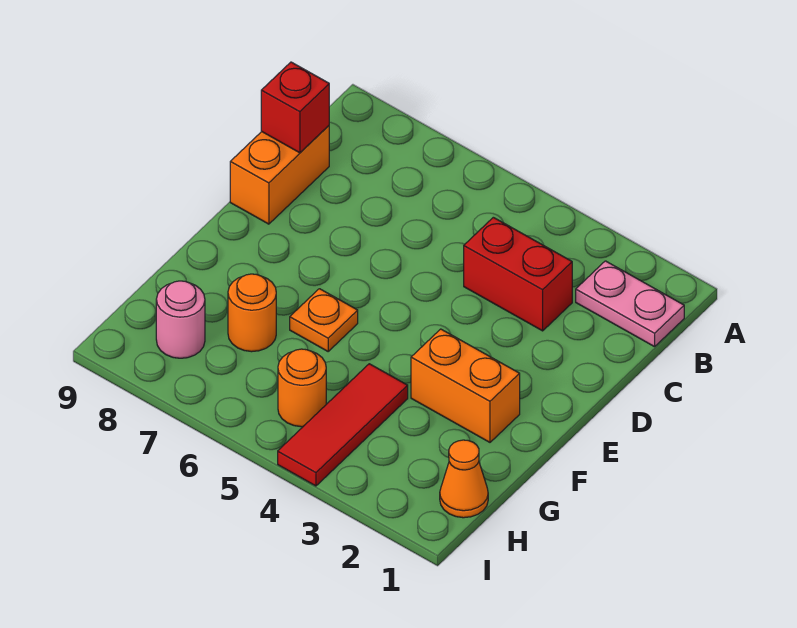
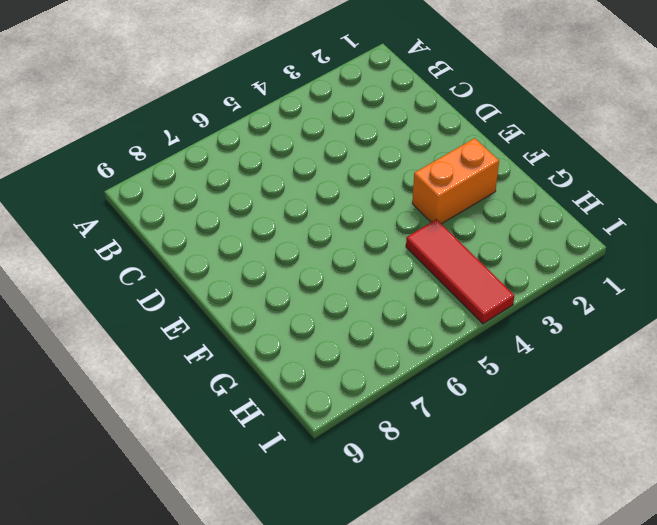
none -> pink 1x2 plate [576,261,684,347]
none -> red 1x2 brick [464,217,572,331]

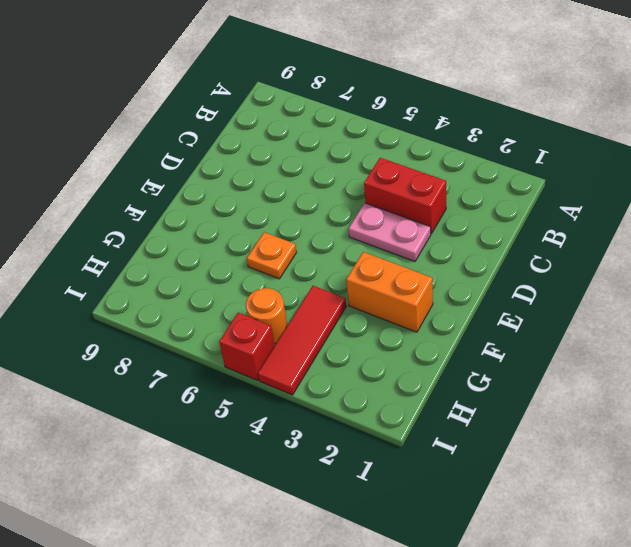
pink 1x2 plate [349,203,431,261] -> pink 1x2 plate moved to [576,261,684,347]
red 1x1 brick [219,313,275,380] -> red 1x1 brick moved to [261,62,329,153]
none -> orange 1x2 brick [230,126,329,224]
none -> orange 1x1 round brick [228,274,276,352]

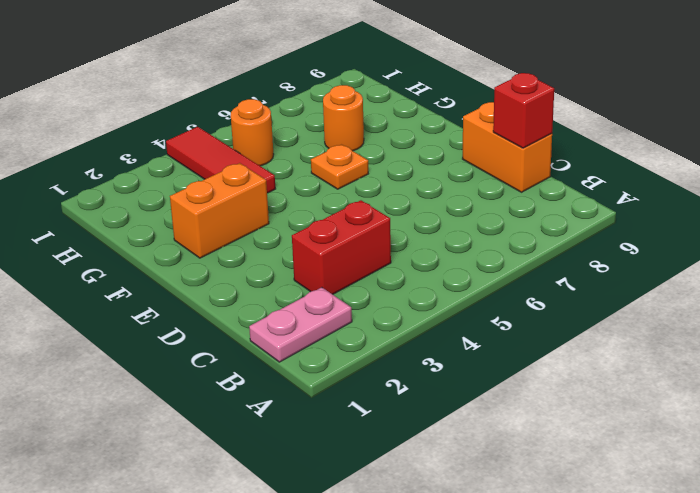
none -> orange 1x1 cone [440,440,488,518]
none -> pink 1x1 round brick [156,281,205,358]

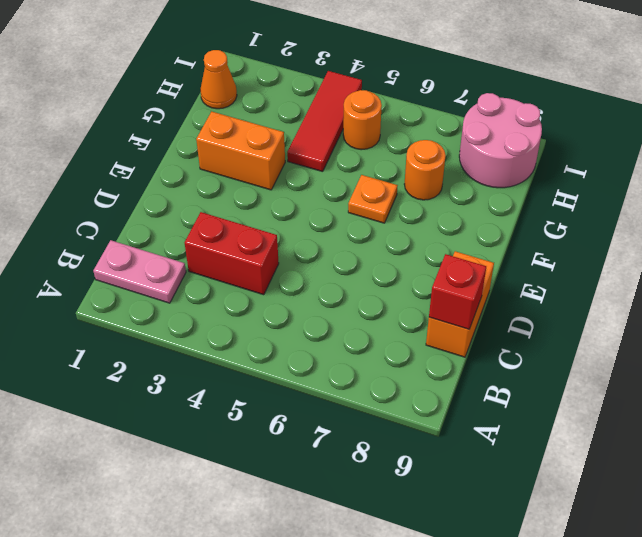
pink 2x2 round brick [459,93,542,188] -> pink 1x1 round brick [156,281,205,358]

